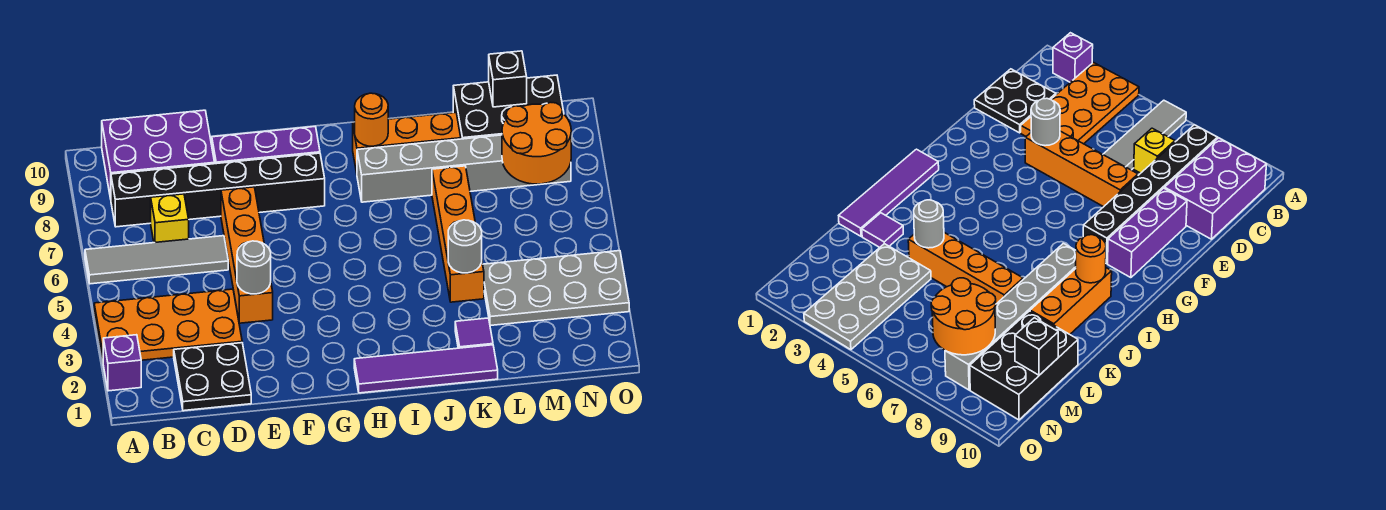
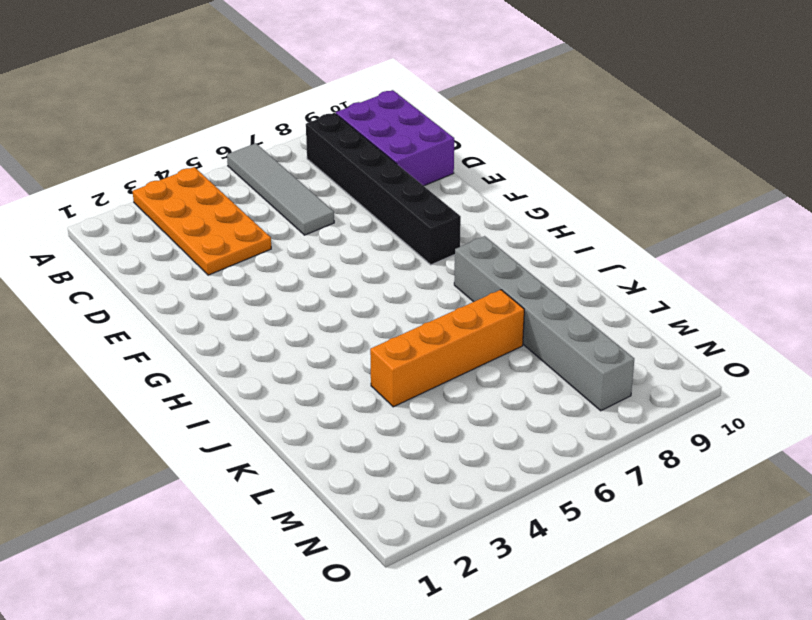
none -> purple 1x1 brick [103,335,141,391]
none -> black 2x2 plate [174,343,251,411]
none -> yellow 1x1 brick [151,194,189,243]

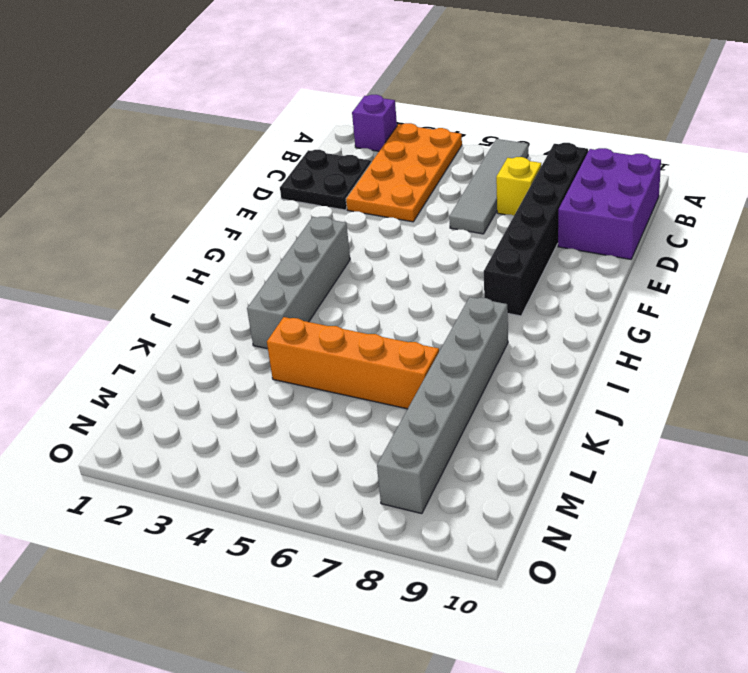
grey 1x4 brick [247,217,350,349] -> none
none -> orange 1x4 brick [221,187,273,323]
none -> purple 1x3 brick [212,127,320,164]
none -> purple 1x4 tile [354,345,498,393]

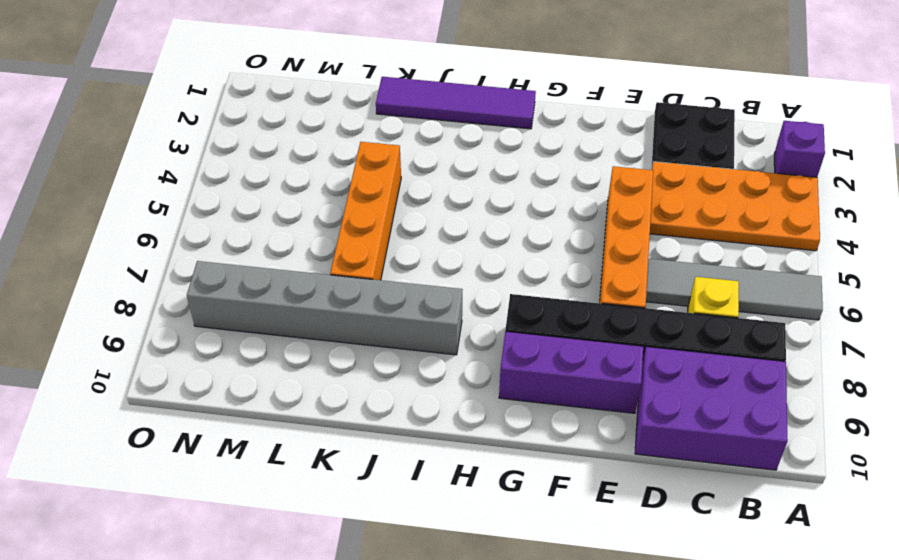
none -> orange 1x3 brick [353,112,461,173]
none -> purple 1x1 tile [455,318,493,348]
none -> grey 2x4 plate [483,251,629,326]

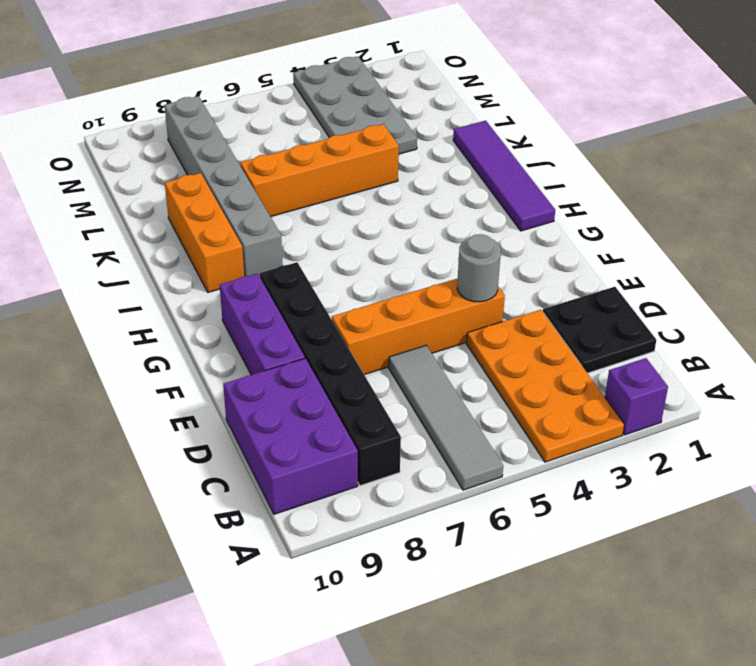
none -> yellow 1x1 brick [151,194,189,243]
none -> purple 1x1 tile [455,318,493,348]
none -> black 2x3 brick [453,75,564,139]

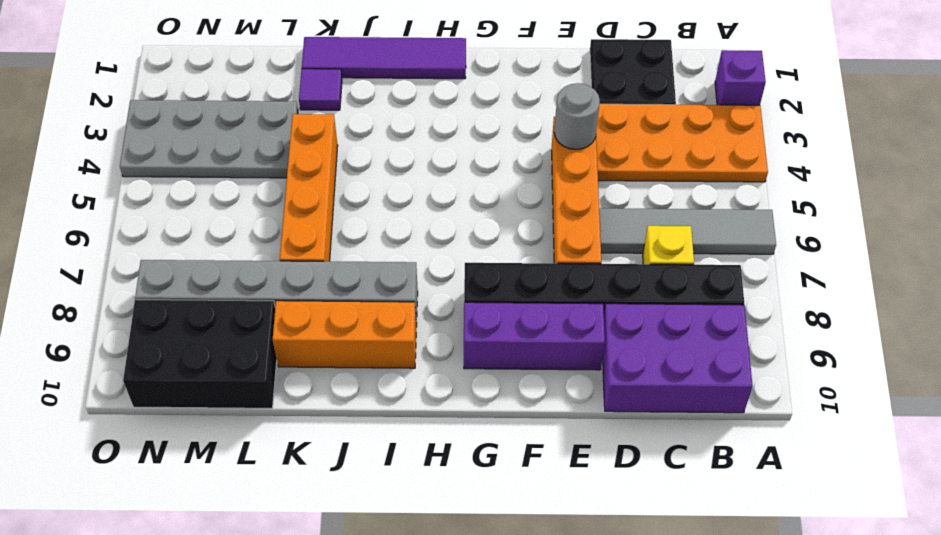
none -> orange 1x1 round brick [355,93,388,146]
none -> grey 1x1 round brick [448,220,482,273]
none -> orange 2x2 round brick [502,102,571,184]

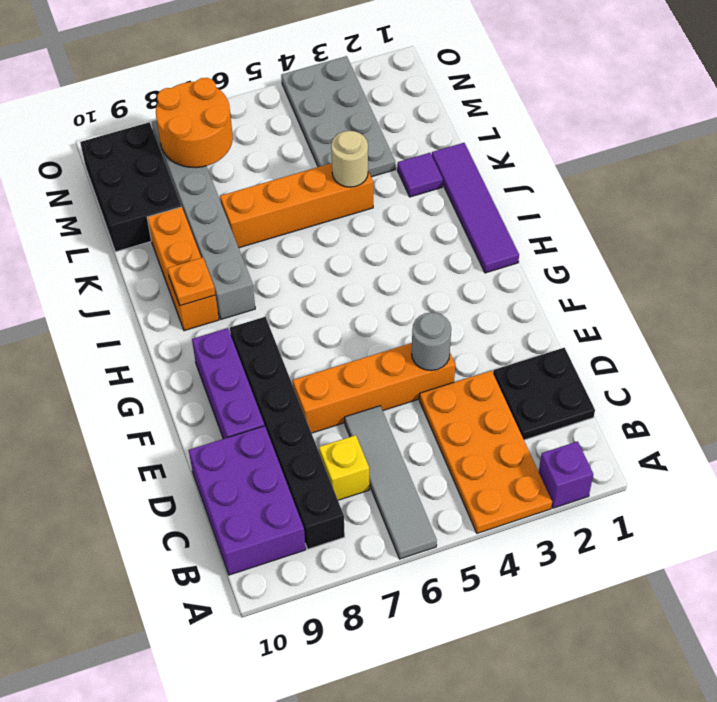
orange 1x1 plate [168,258,215,306] -> orange 1x1 round brick [355,93,388,146]
tan 1x1 round brick [331,131,368,187] -> grey 1x1 round brick [448,220,482,273]
none -> black 1x1 brick [489,51,527,107]

